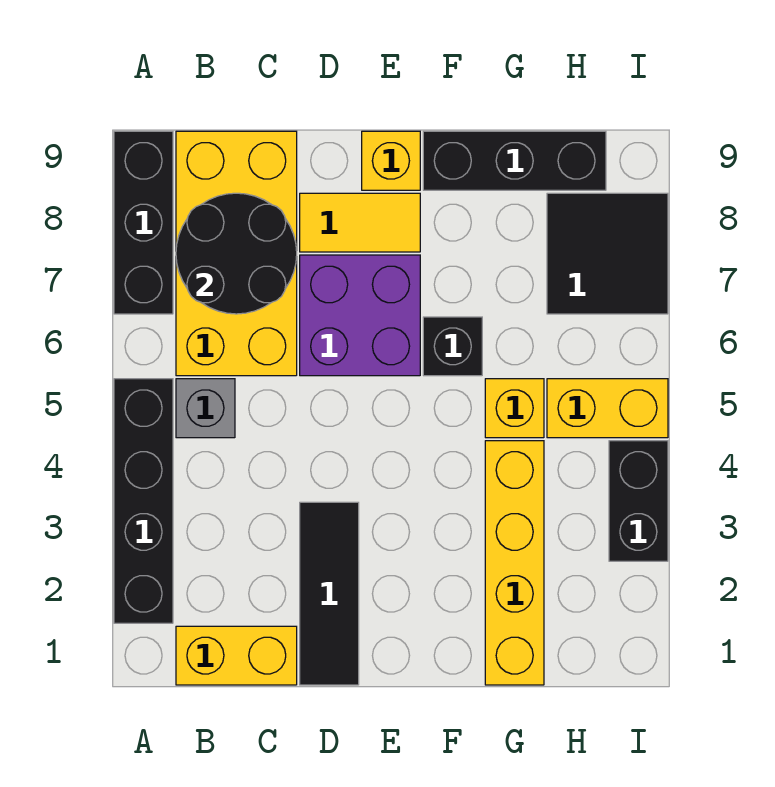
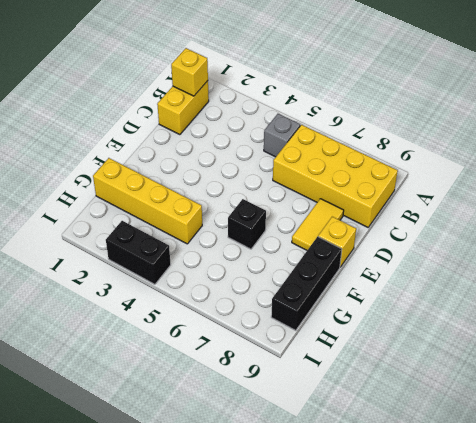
yellow 1x1 brick [171,48,208,96] -> yellow 1x1 brick moved to [485,379,544,438]
none -> black 1x4 brick [114,379,173,623]
none -> black 1x3 brick [114,131,173,314]
none -> black 1x3 tile [300,502,359,685]

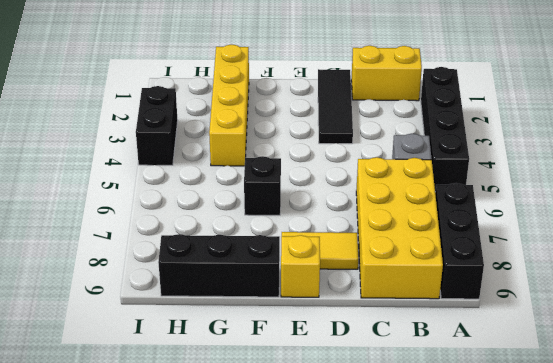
none -> purple 2x2 brick [300,255,420,376]
none -> yellow 1x1 brick [485,379,544,438]
none -> yellow 1x2 brick [547,379,668,438]

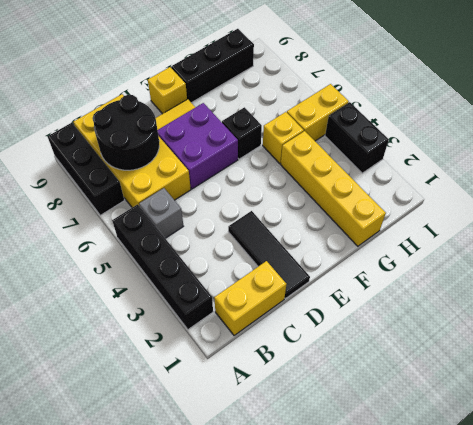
none -> black 2x2 tile [547,193,668,314]

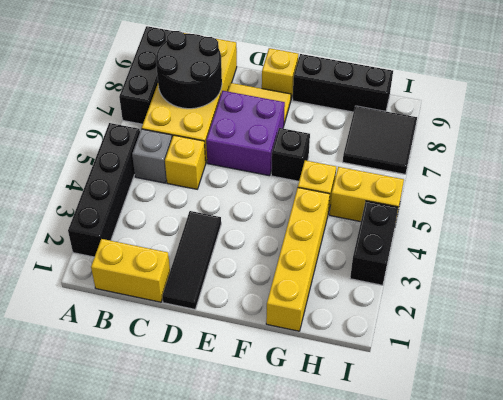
yellow 1x1 brick [165,135,206,189] -> none

